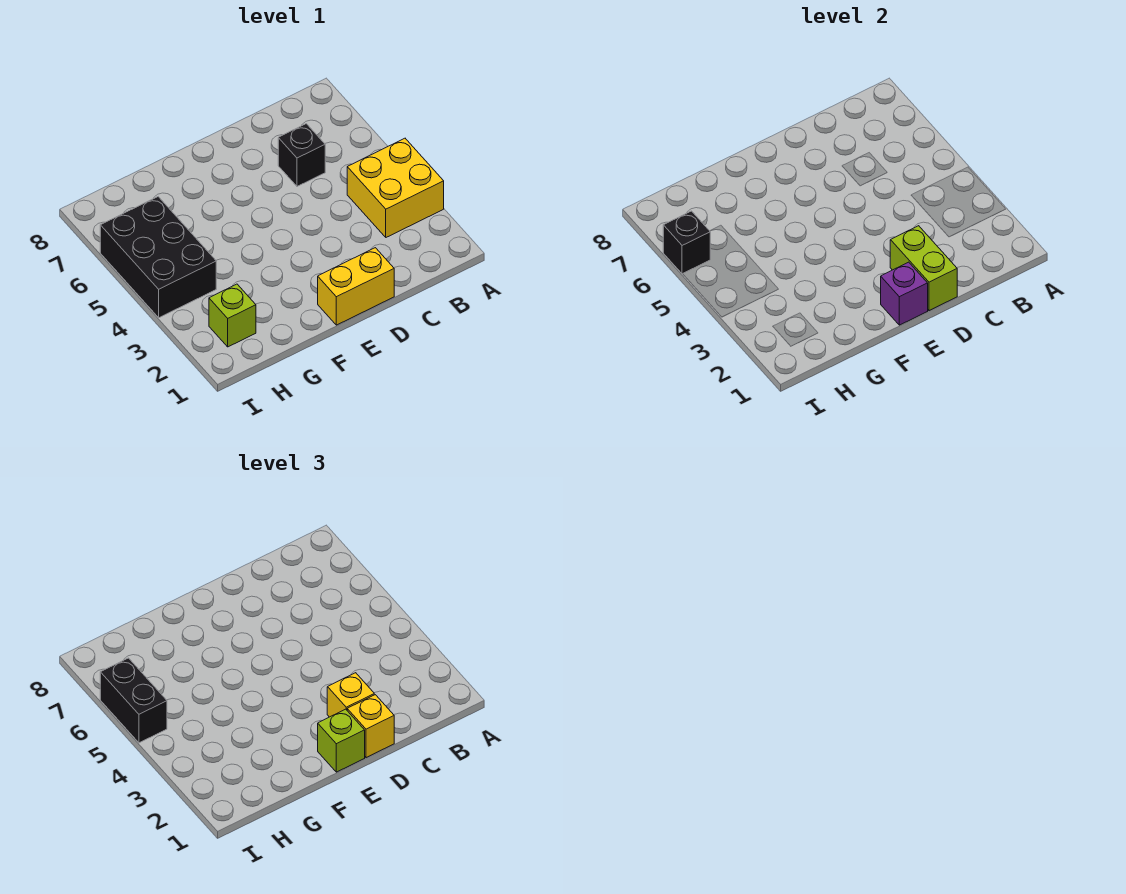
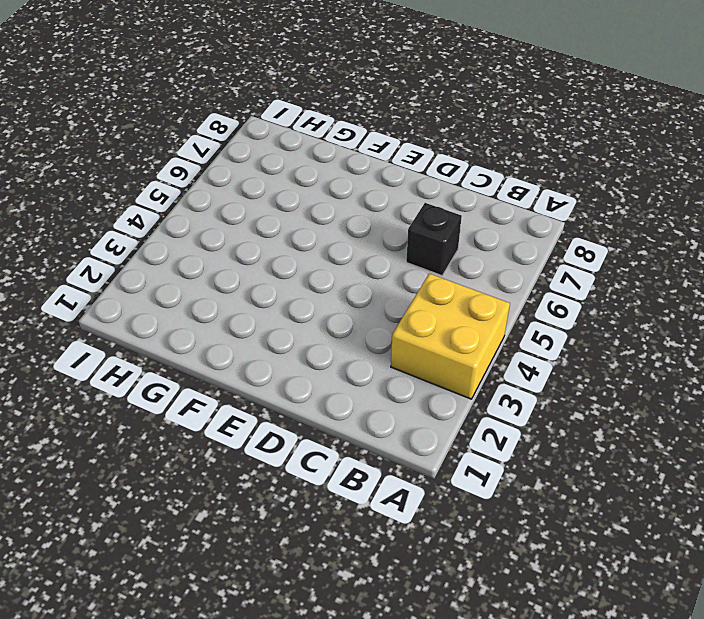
none -> yellow 1x2 brick [318,248,394,325]
none -> lime 1x1 brick [209,284,256,347]
none -> black 2x3 brick [100,197,216,318]

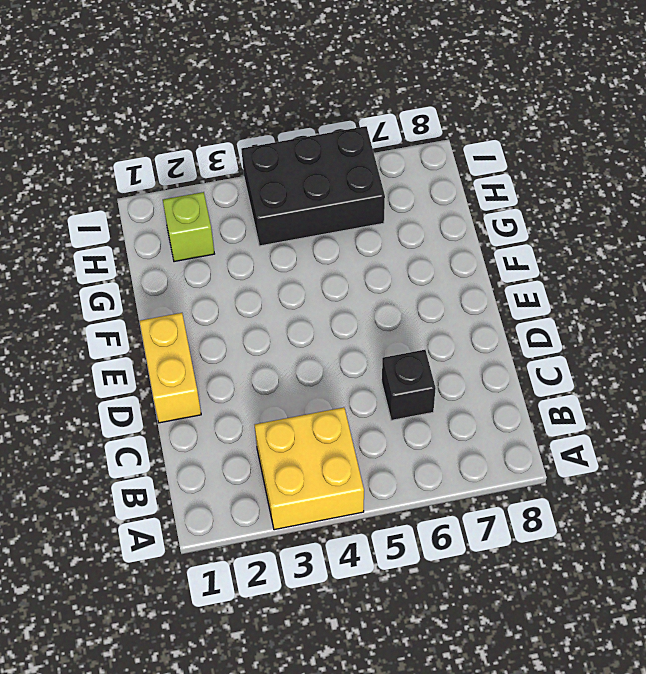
none -> lime 1x2 brick [890,226,957,311]
none -> purple 1x1 brick [881,262,928,325]
none -> black 1x1 brick [663,211,710,274]

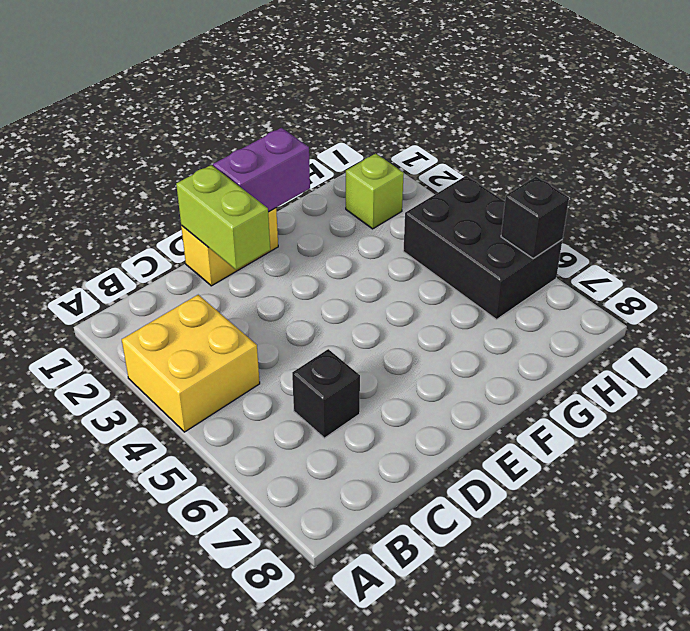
purple 1x2 brick [213,128,310,212] -> purple 1x1 brick [881,262,928,325]
none -> yellow 1x1 brick [347,695,394,758]
none -> yellow 1x1 brick [327,673,374,717]
none -> lime 1x1 brick [318,709,365,772]

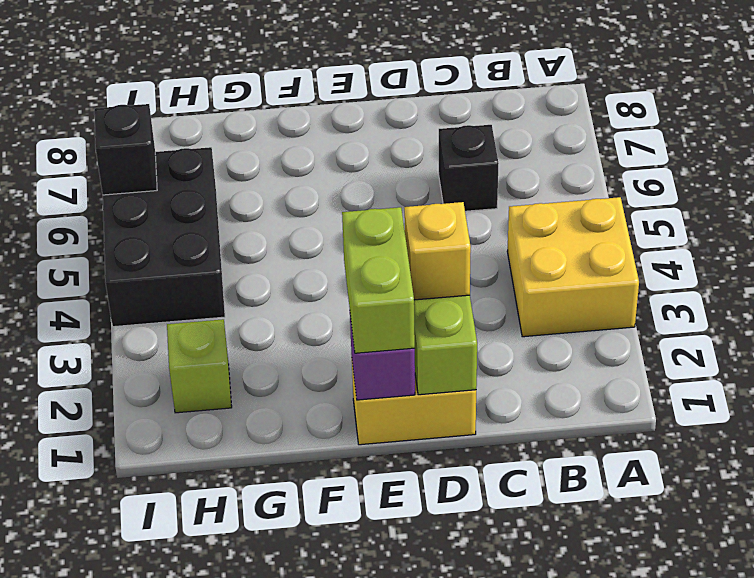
lime 1x2 brick [342,207,415,353] -> lime 1x1 brick [318,709,365,772]
none -> yellow 1x1 brick [347,695,394,758]
none -> black 1x2 brick [100,658,167,743]

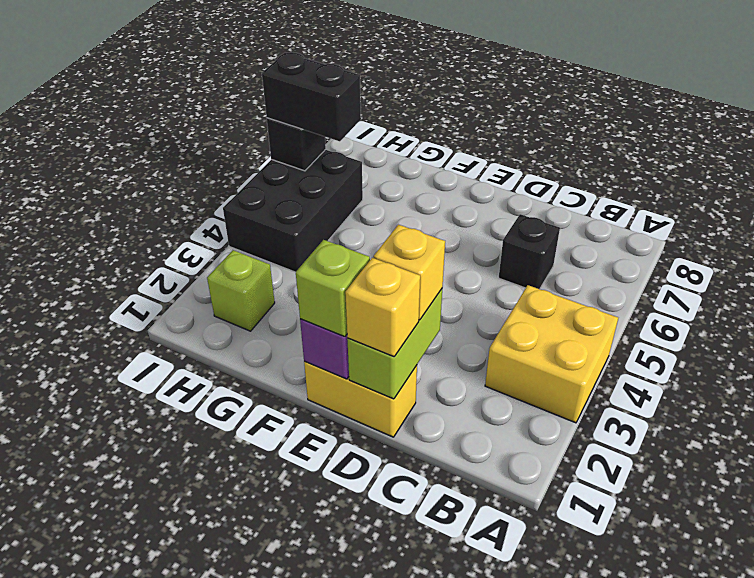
black 1x2 brick [262,52,361,141] -> black 1x2 brick turned to [100,658,167,743]

